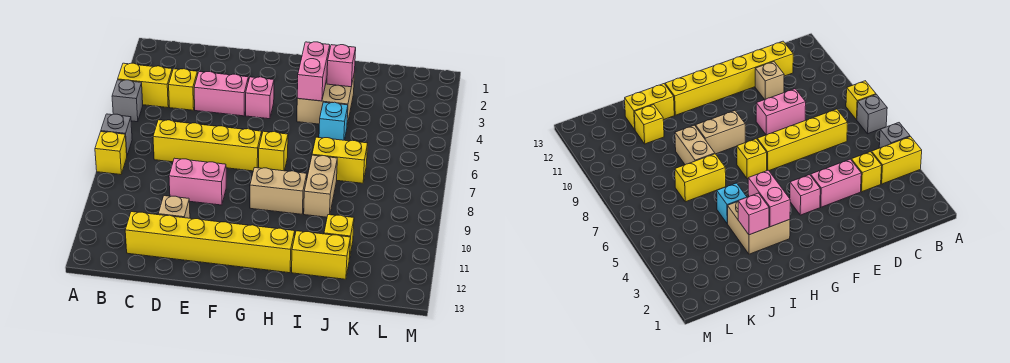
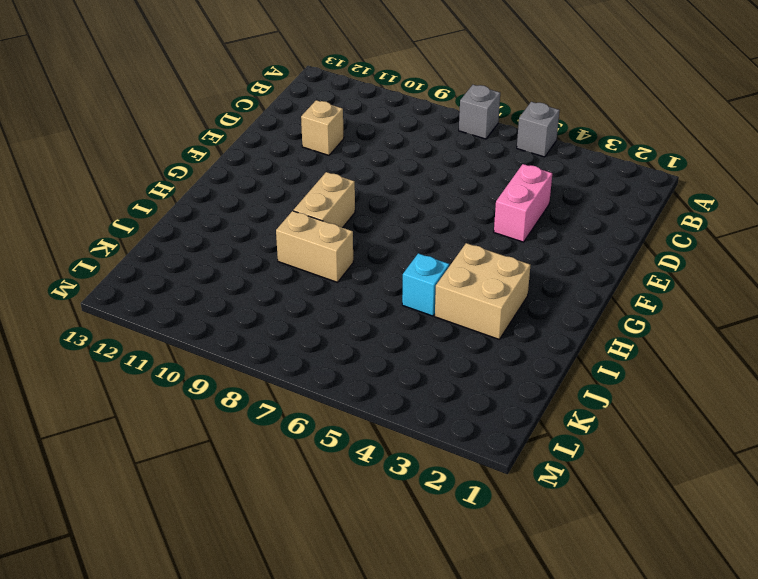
none -> yellow 1x2 brick [118,63,172,108]
none -> yellow 1x1 brick [95,132,127,175]
none -> yellow 1x1 brick [169,69,198,110]

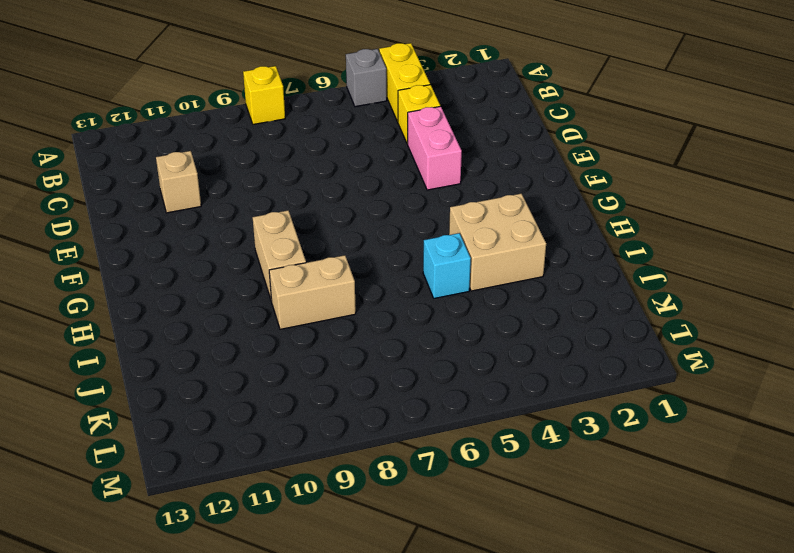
none -> grey 1x1 brick [101,114,132,155]
none -> yellow 1x4 brick [153,120,262,171]
none -> yellow 1x6 brick [125,212,295,273]

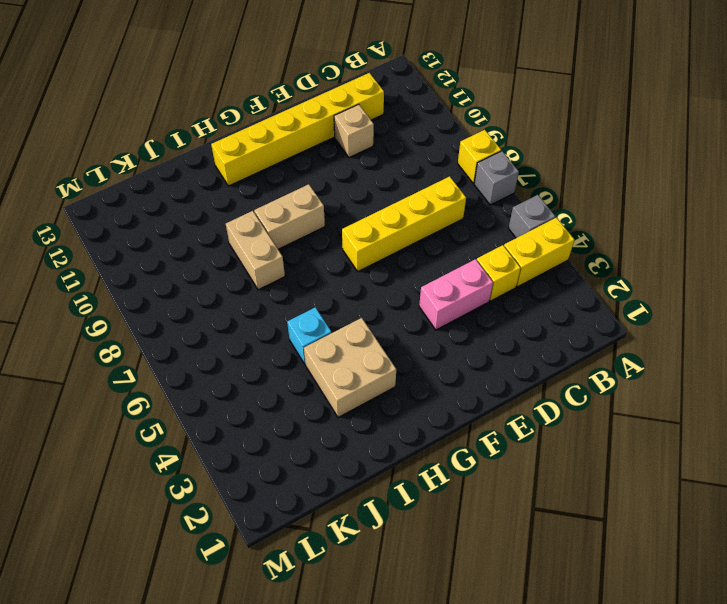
none -> pink 1x2 brick [169,158,226,205]
none -> pink 1x1 brick [246,77,274,119]
none -> yellow 1x1 brick [259,131,288,171]

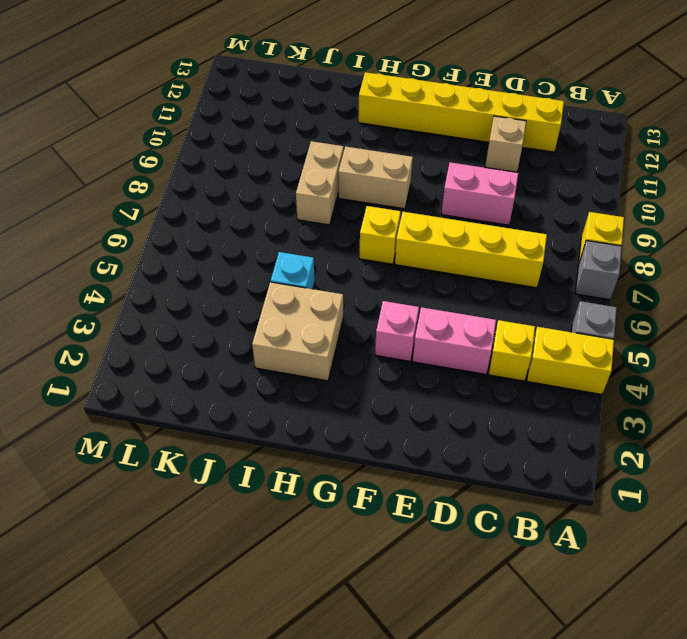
none -> yellow 1x2 brick [312,137,368,183]
none -> yellow 1x2 brick [292,231,350,279]
none -> yellow 1x1 brick [324,215,354,259]

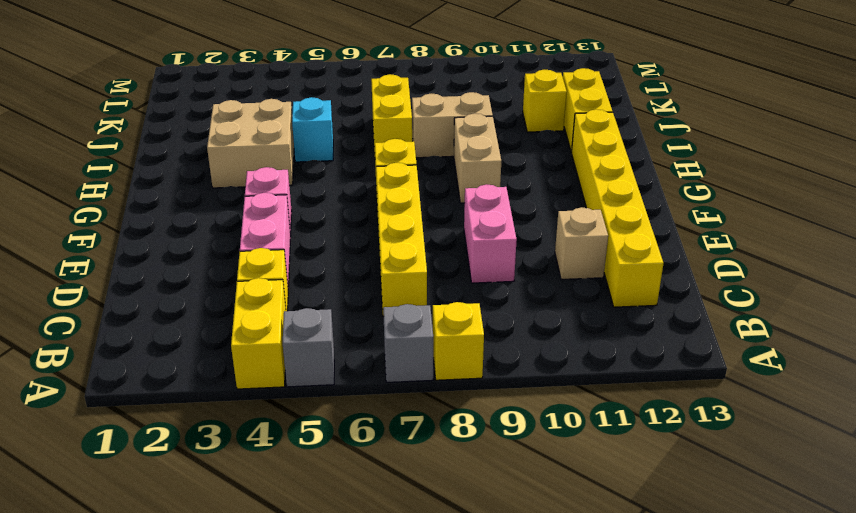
none -> pink 1x2 brick [297,42,330,101]
none -> pink 1x1 brick [327,45,356,87]

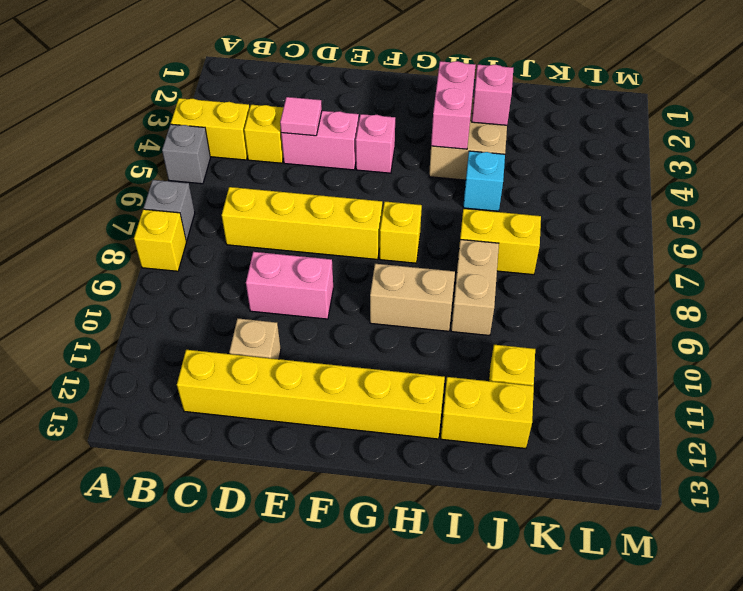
pink 1x1 tile [280,97,322,136] -> none

